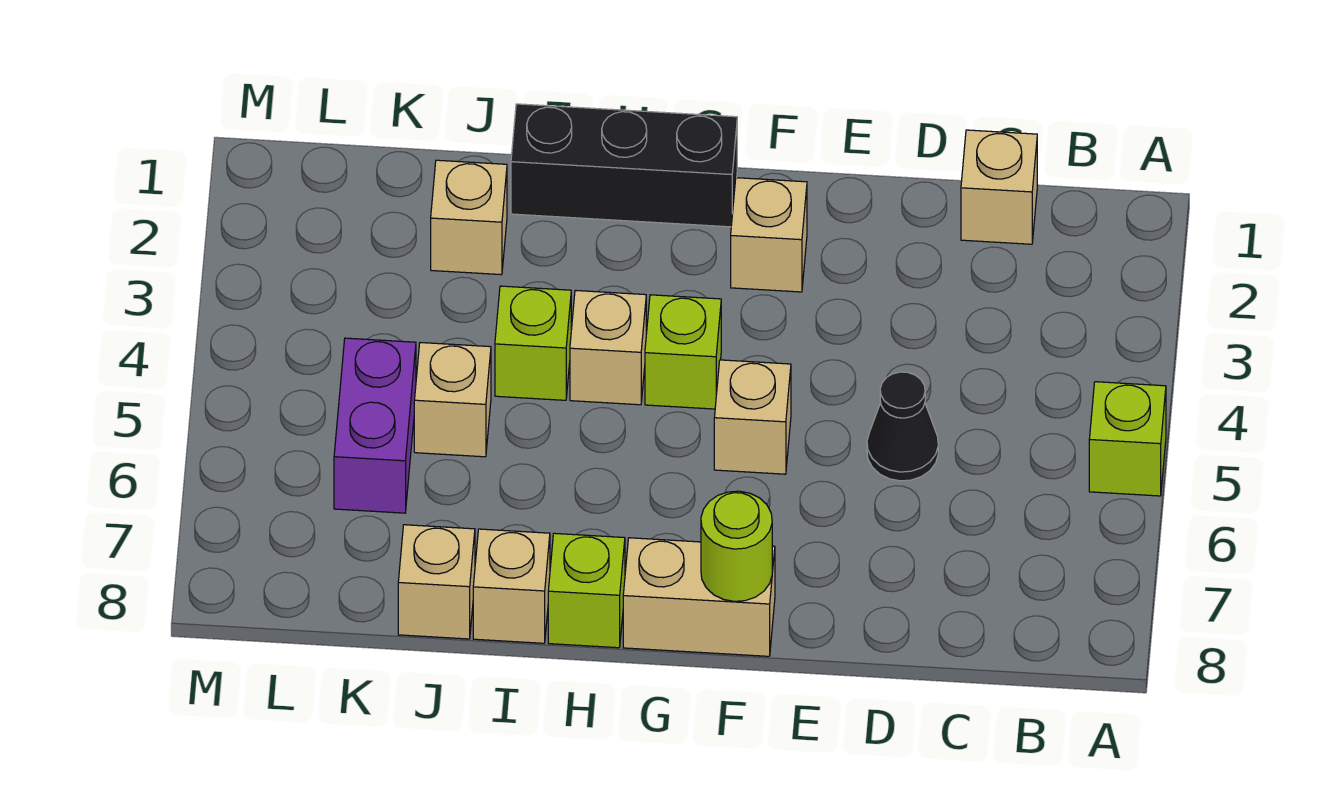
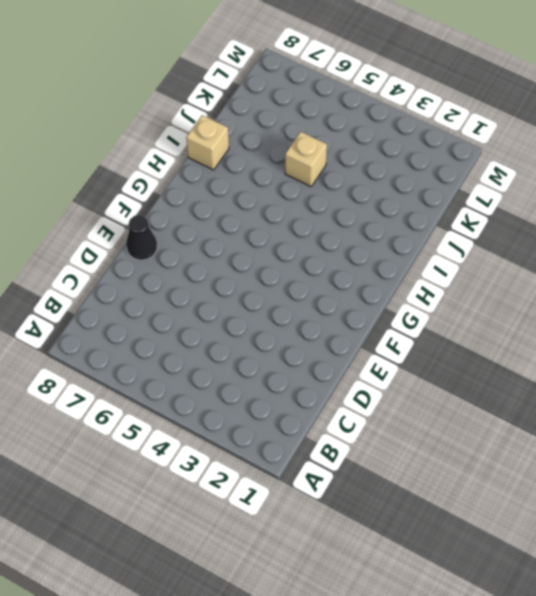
black 1x1 cone [126,215,157,260] -> black 1x1 cone moved to [867,372,938,481]
none -> lime 1x1 brick [1089,382,1166,496]
none -> tan 1x1 brick [961,130,1037,244]
none -> tan 1x1 brick [731,178,807,292]

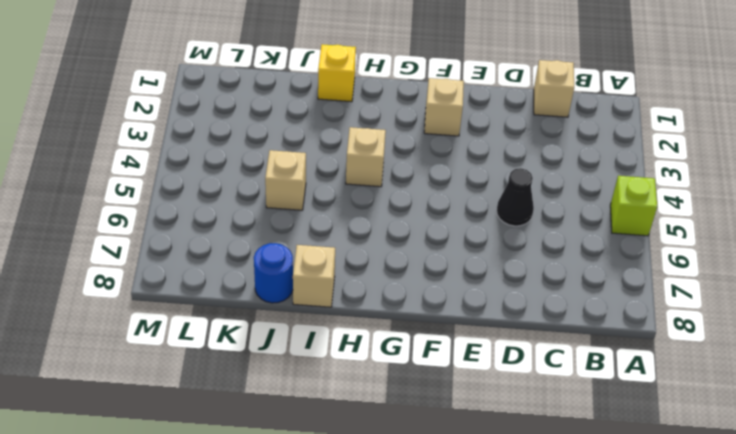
yellow 1x1 brick [318,44,356,102] -> black 1x3 brick [511,104,737,227]
blue 1x1 round brick [254,243,293,303] -> tan 1x1 brick [398,525,475,639]
none -> tan 1x1 brick [714,360,791,474]
none -> tan 1x2 brick [623,538,775,656]
none -> lime 1x1 brick [645,295,721,409]

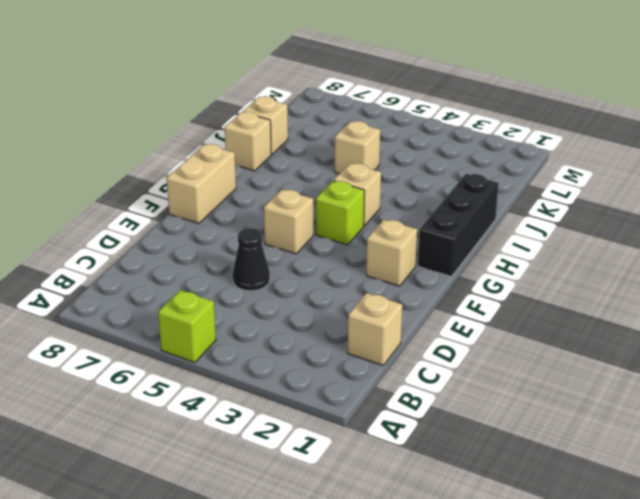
none -> lime 1x1 brick [548,533,625,648]
none -> lime 1x1 brick [495,286,571,400]
none -> tan 1x1 brick [431,160,507,275]

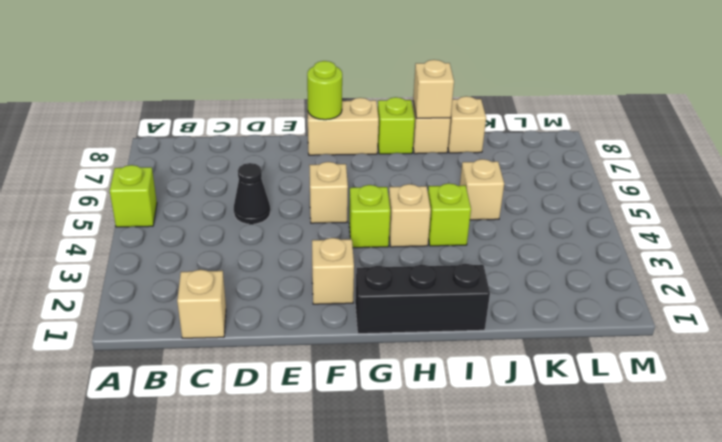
tan 1x1 brick [413,60,454,118] -> tan 1x1 brick moved to [431,160,507,275]
none -> purple 1x2 brick [334,338,416,513]

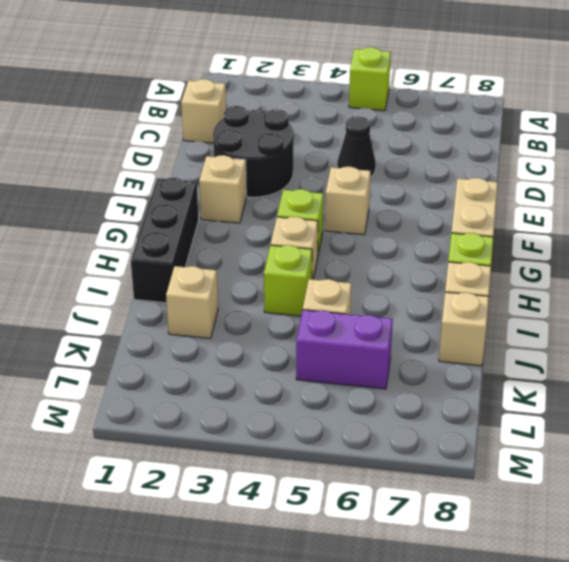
black 2x2 round brick [213,106,293,197] -> none
none -> lime 1x1 round brick [701,491,772,601]

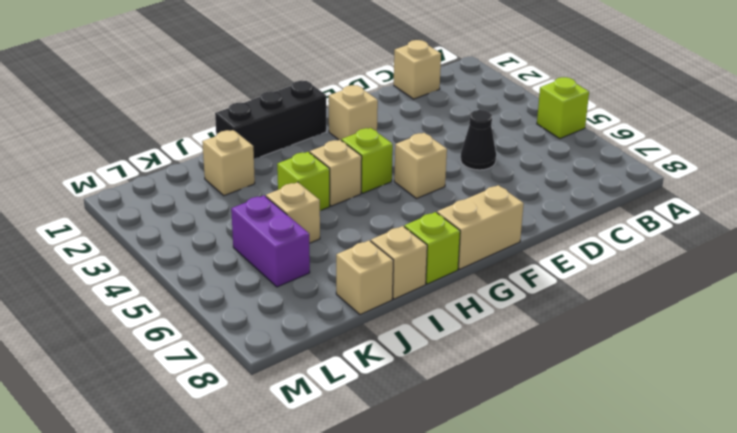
none -> lime 1x1 round brick [701,491,772,601]

